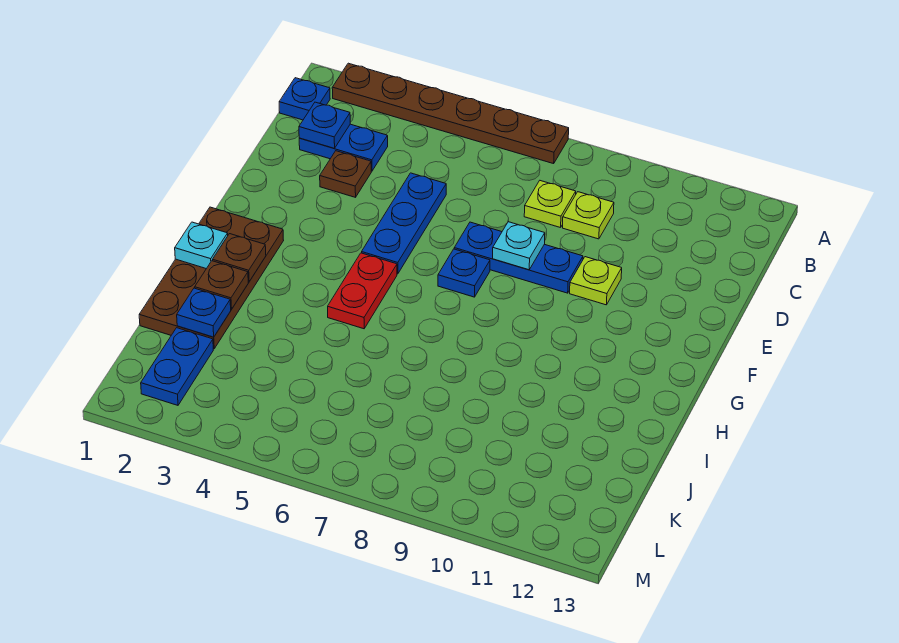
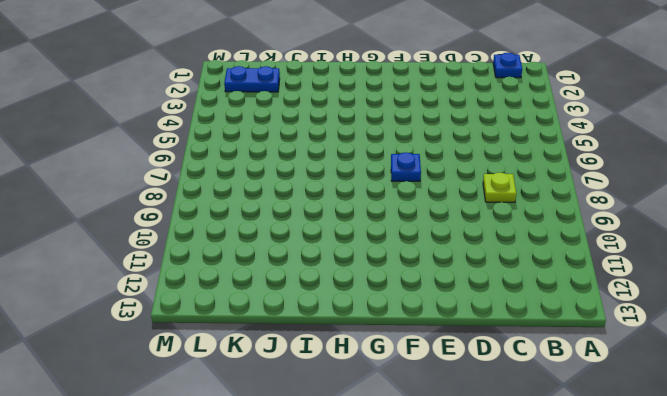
none -> brown 1x6 plate [332,63,569,164]
none -> blue 1x2 plate [299,124,388,171]
none -> lime 1x1 plate [563,192,614,239]

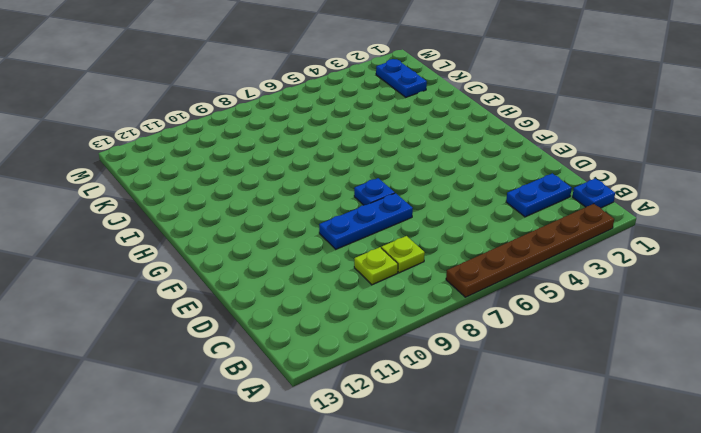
none -> brown 1x1 plate [320,151,371,197]
none -> blue 1x3 plate [362,173,446,274]
none -> lime 1x1 plate [570,257,622,305]

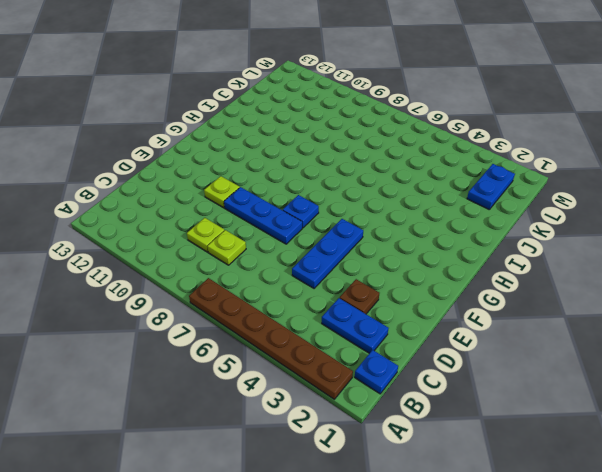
none -> brown 2x4 plate [139,207,284,349]
none -> red 1x2 plate [328,253,397,329]
none -> blue 1x1 plate [299,102,350,148]

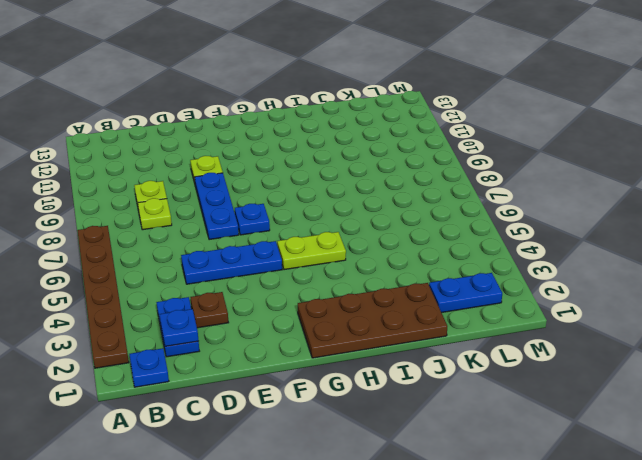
lime 1x2 plate [277,232,346,270] -> red 1x2 plate [328,253,397,329]
none -> cyan 1x1 plate [493,222,545,270]
none -> cyan 1x1 plate [175,222,228,269]
none -> brown 1x1 plate [213,234,266,282]

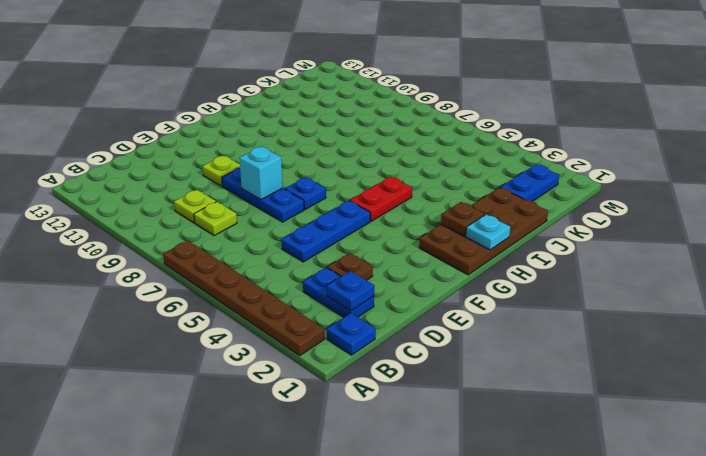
cyan 1x1 brick [239,147,283,200] -> cyan 1x1 plate [493,222,545,270]
none -> brown 1x1 plate [195,261,248,309]
none -> blue 1x1 plate [177,288,231,337]

